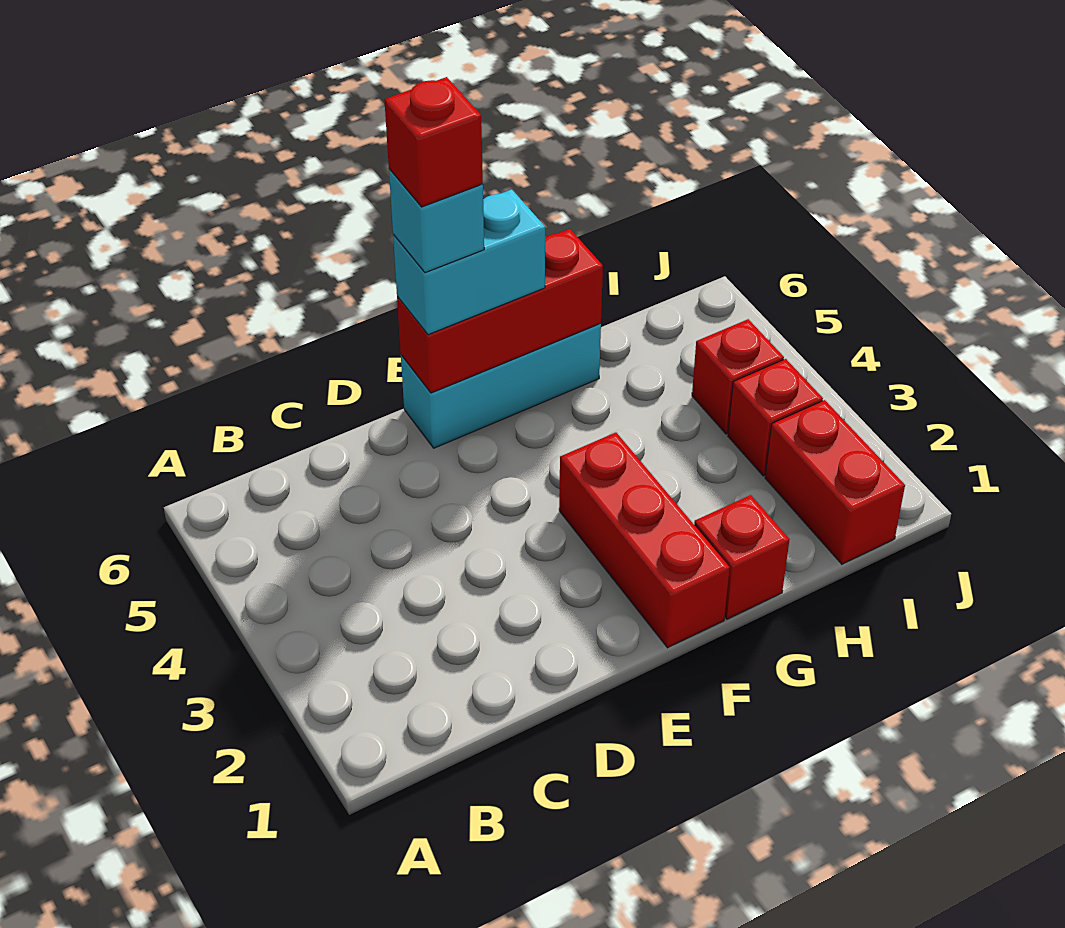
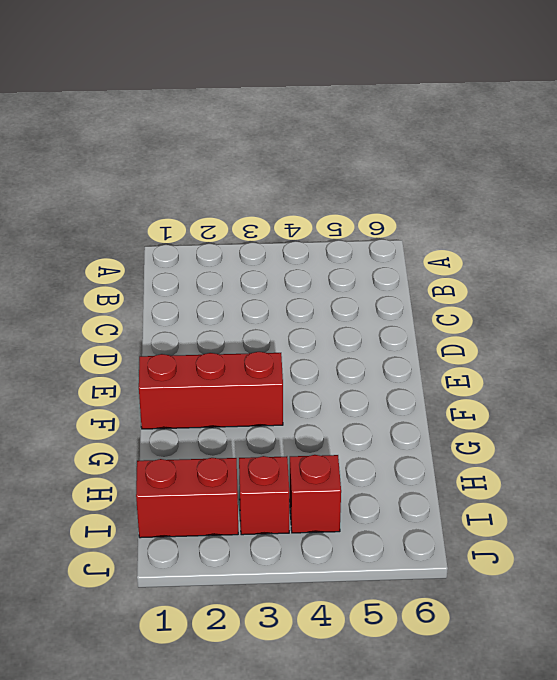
none -> cyan 1x3 brick [401,324,601,448]
none -> red 1x1 brick [694,495,790,619]

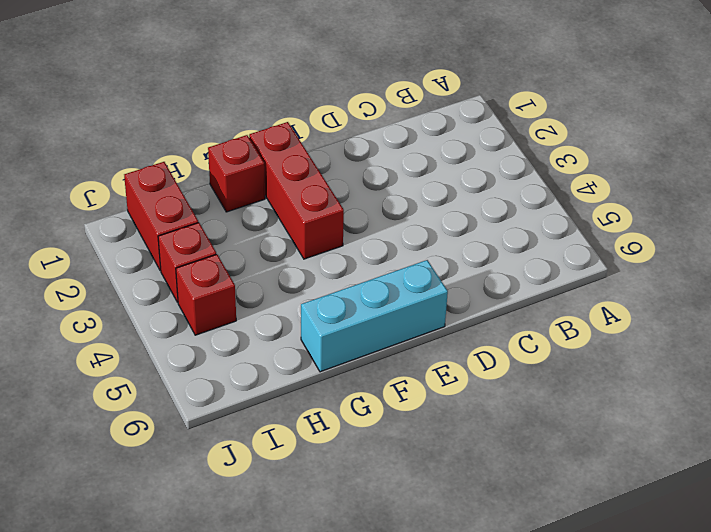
none -> red 1x3 brick [397,229,603,393]
none -> cyan 1x2 brick [393,189,545,335]

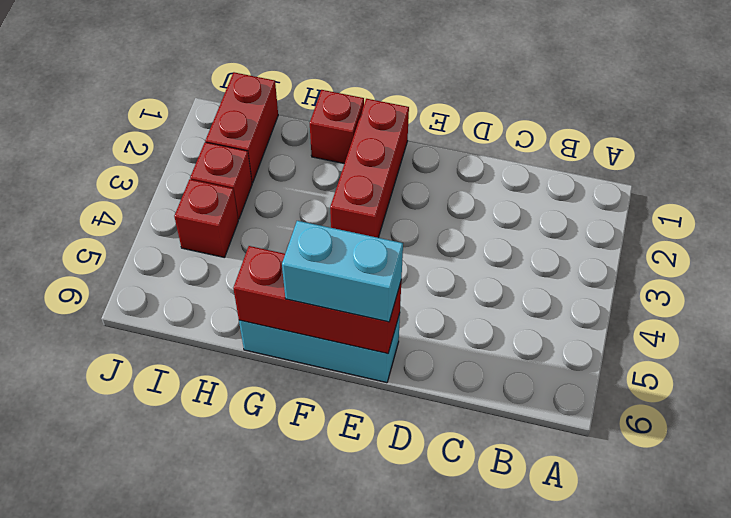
none -> cyan 1x1 brick [389,169,484,273]
none -> red 1x1 brick [384,77,483,207]

